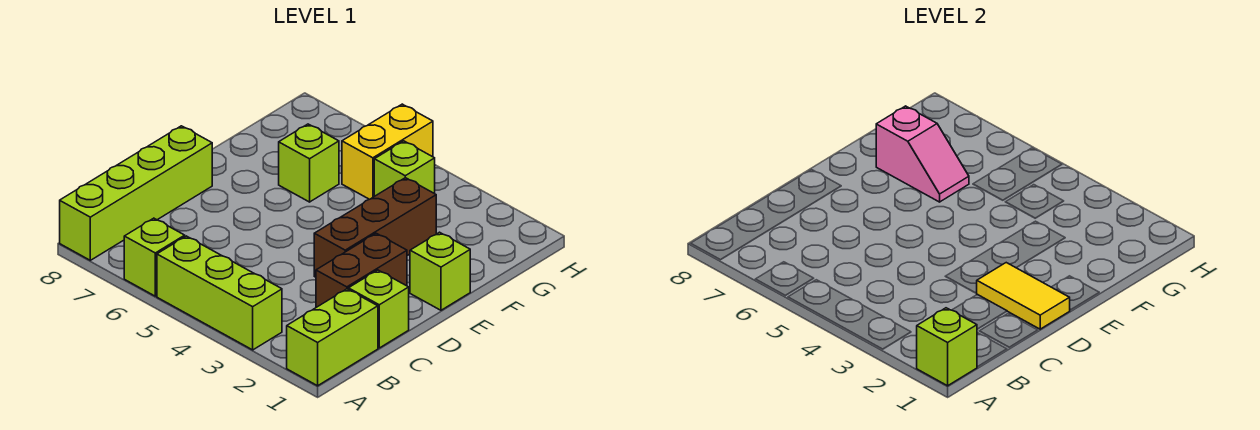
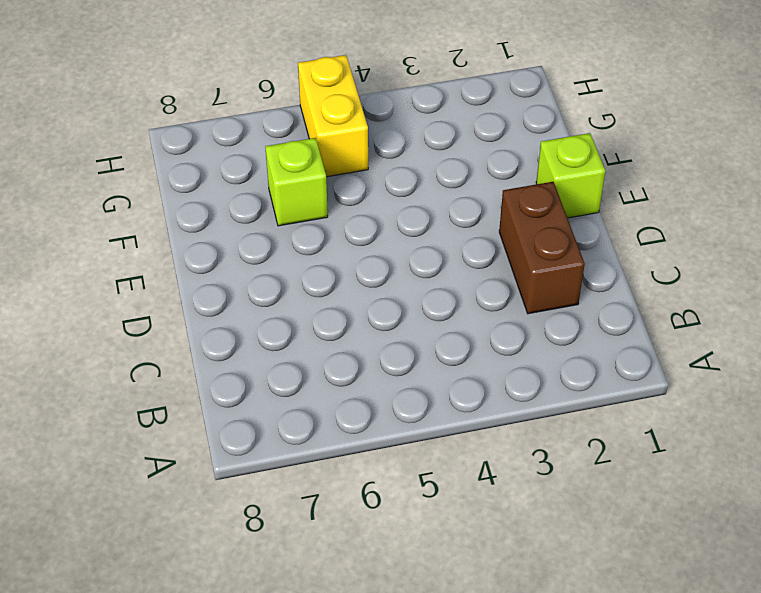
none -> lime 1x2 brick [287,289,378,386]
none -> lime 1x3 brick [157,236,282,350]
none -> lime 1x1 brick [124,218,185,296]

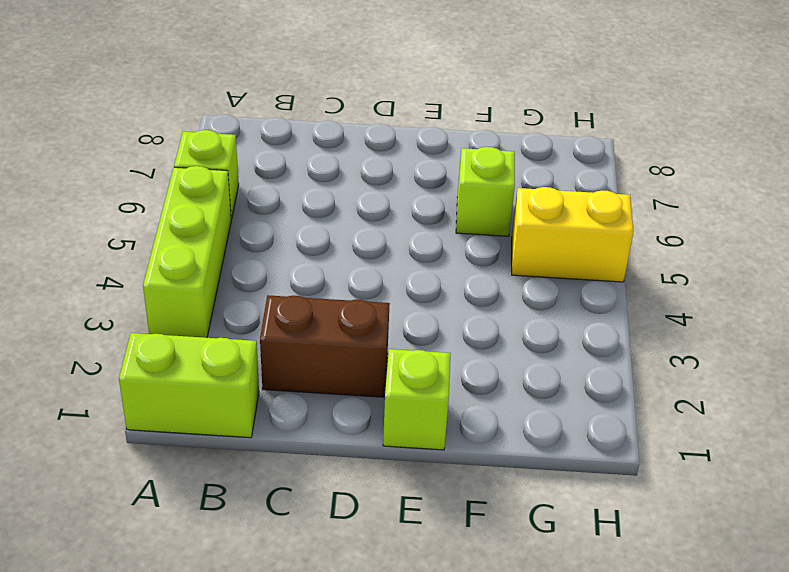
none -> lime 1x4 brick [60,126,212,260]
none -> lime 1x1 brick [348,270,409,348]
none -> brown 1x3 brick [314,178,436,277]

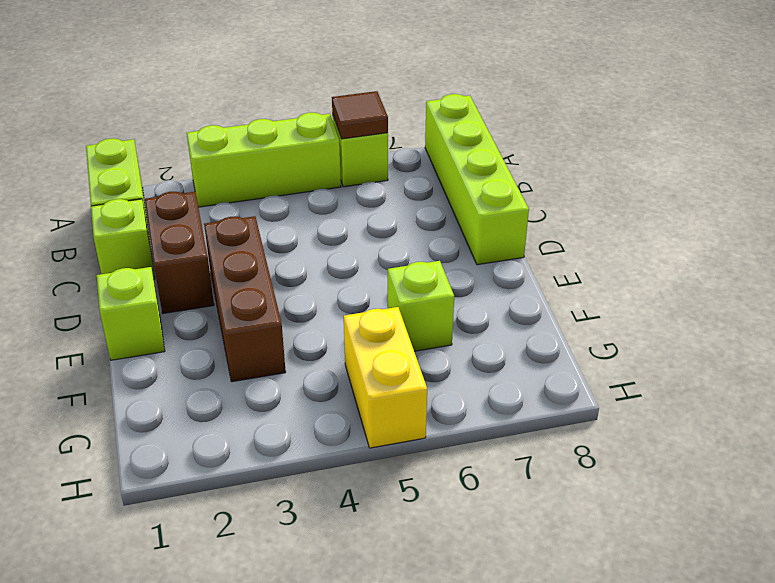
brown 1x1 tile [332,91,388,139] -> none
none -> lime 1x1 brick [374,141,435,196]
none -> lime 1x1 brick [917,308,977,386]
none -> yellow 1x2 tile [977,263,1070,329]

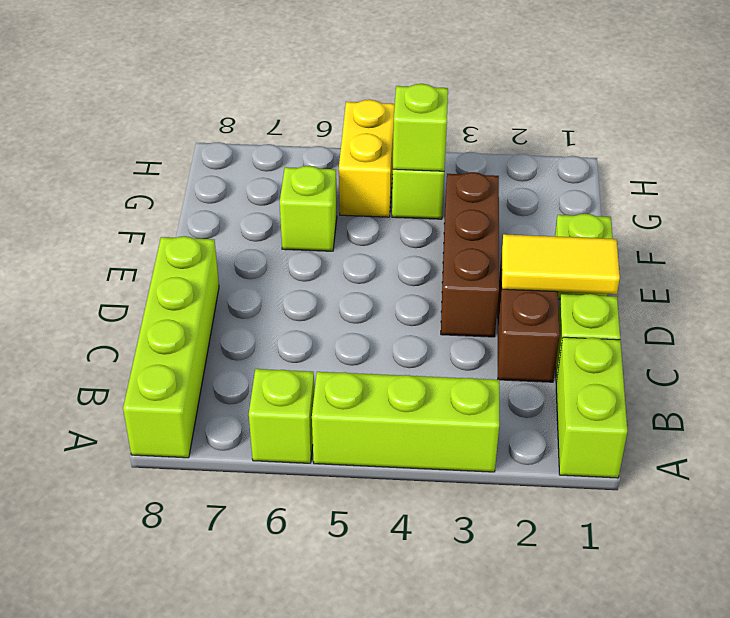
lime 1x1 brick [393,84,448,171] -> lime 1x1 brick moved to [917,308,977,386]
none -> pink 1x2 slope [876,106,969,202]

